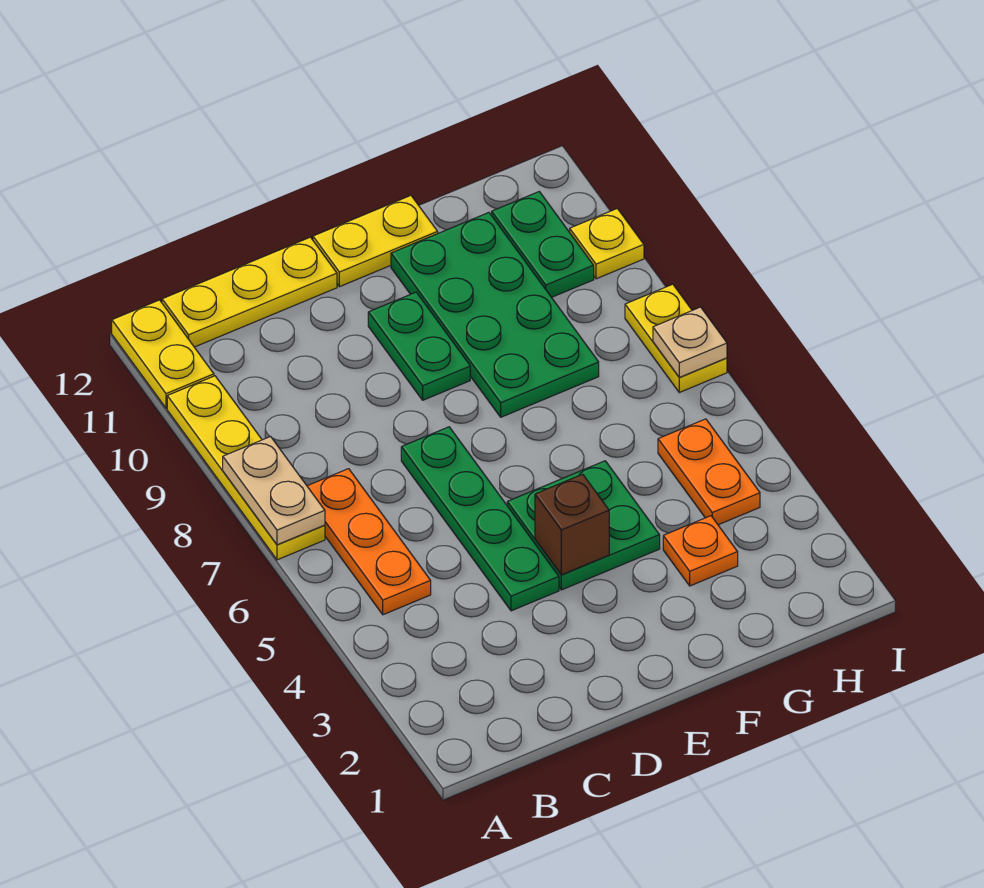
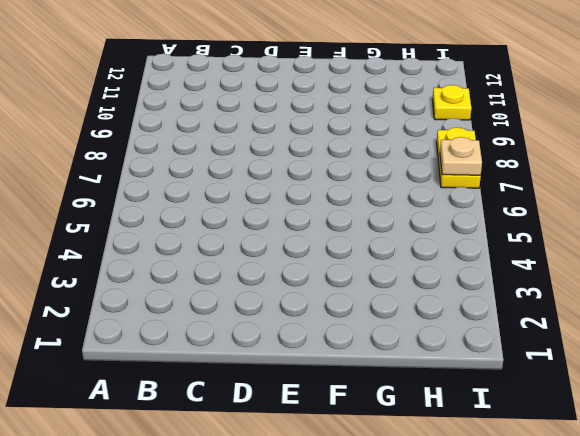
none -> yellow 1x4 plate [167,376,325,560]
none -> yellow 1x2 plate [112,300,214,408]
none -> orange 1x3 plate [307,469,431,615]

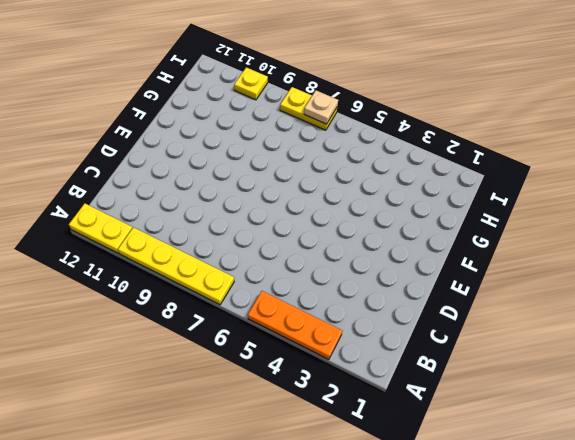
orange 1x3 plate [248,291,342,360] -> orange 1x3 plate moved to [307,469,431,615]
none -> yellow 1x3 plate [162,237,337,347]
none -> green 1x4 plate [401,427,559,611]
none -> green 2x2 plate [507,461,660,590]

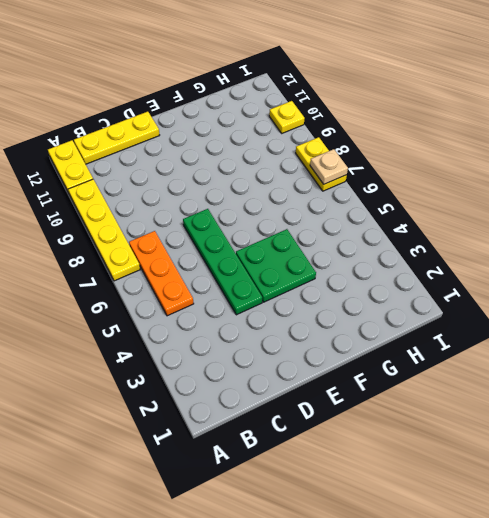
none -> green 1x2 plate [368,292,470,400]
none -> yellow 1x2 plate [313,196,438,287]
none -> green 2x4 plate [391,213,599,417]

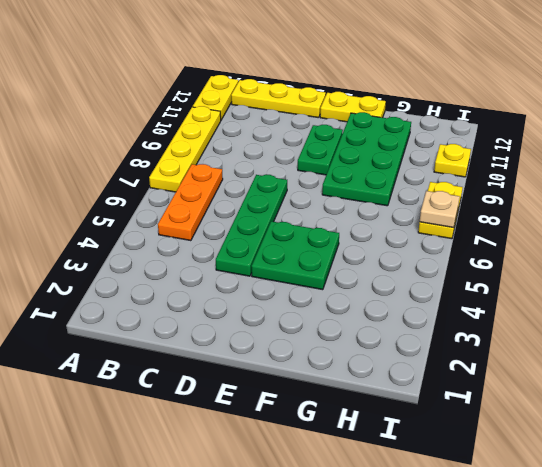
none -> orange 1x1 plate [663,516,738,586]
none -> orange 1x2 plate [658,419,760,525]
none -> green 1x2 plate [492,192,594,297]

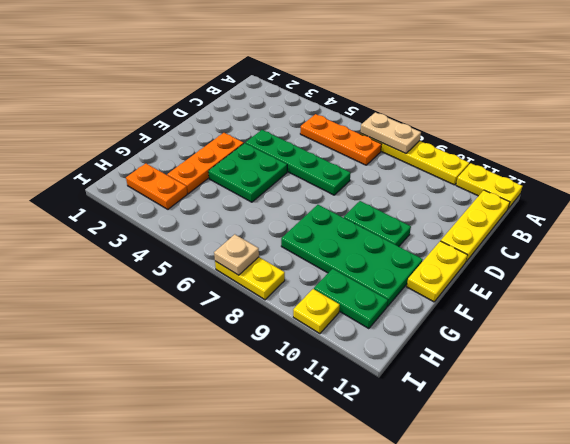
orange 1x3 plate [167,133,244,194] -> orange 1x1 plate [663,516,738,586]
orange 1x2 plate [126,164,187,209] -> orange 1x2 plate moved to [658,419,760,525]
none -> brown 1x1 brick [535,474,609,575]

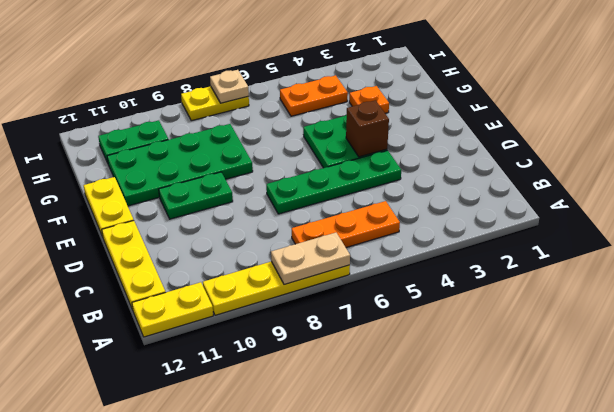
none -> yellow 1x1 plate [570,209,644,279]

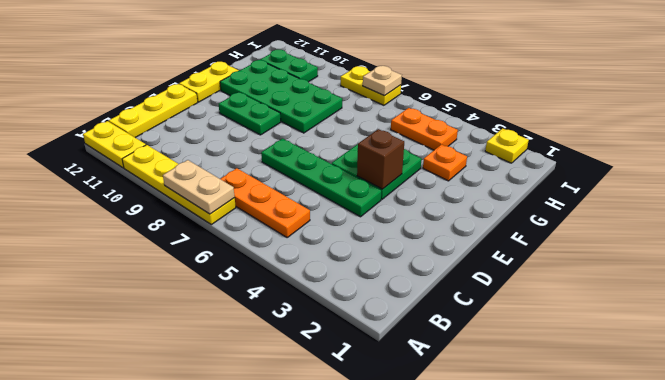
yellow 1x1 plate [485,128,529,163] -> yellow 1x1 plate moved to [570,209,644,279]

